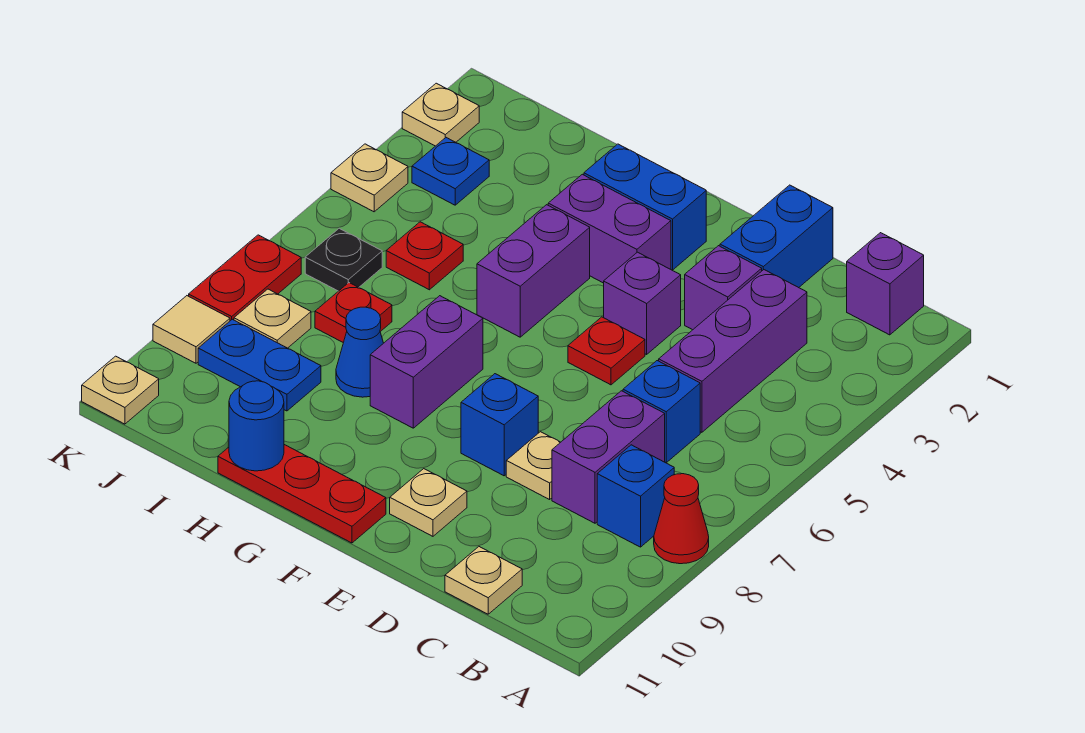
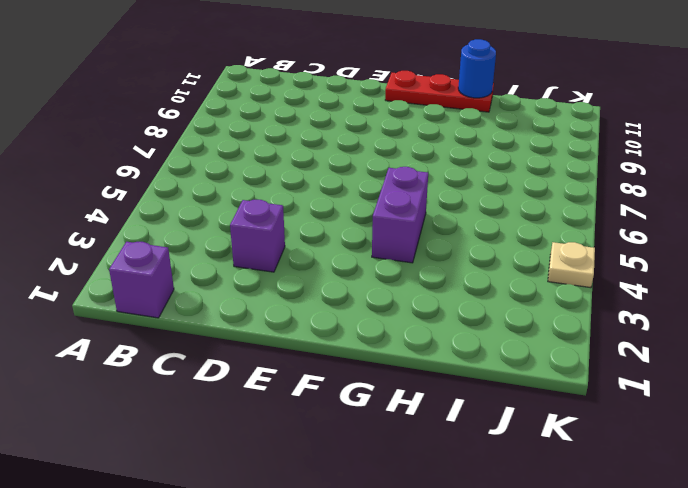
none -> red 1x1 cone [654,474,709,564]
none -> blue 1x1 brick [597,445,674,547]
none -> purple 1x3 brick [659,270,807,432]
none -> blue 1x1 brick [623,361,700,463]

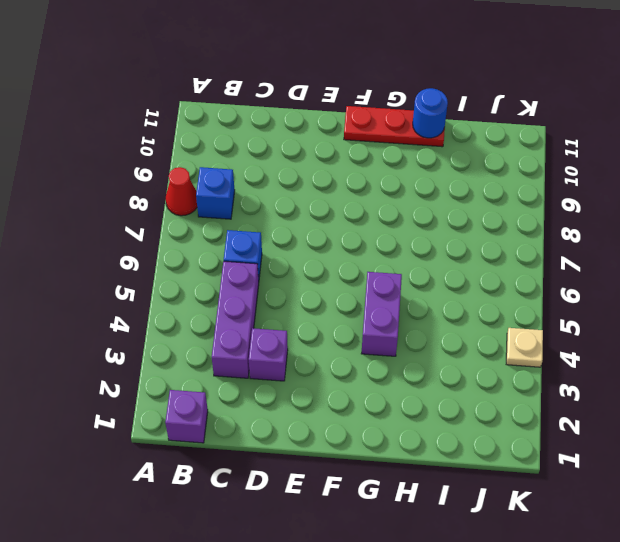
none -> purple 1x2 brick [552,391,665,523]
none -> tan 1x1 plate [445,547,522,614]
none -> blue 1x2 brick [720,185,833,288]
none -> tan 1x1 plate [506,432,561,500]

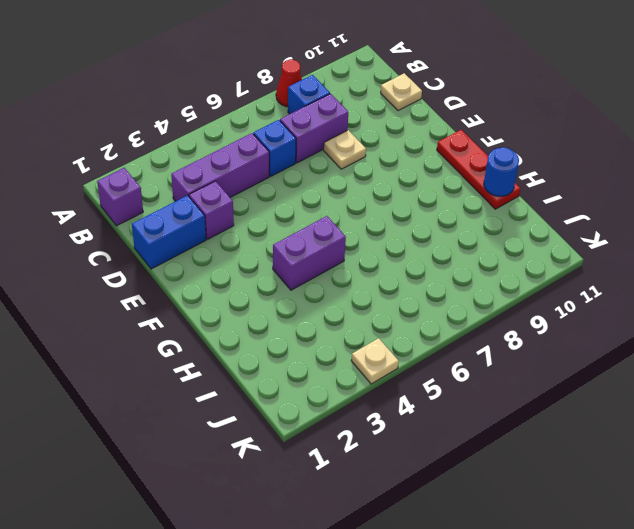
none -> purple 1x1 brick [604,252,681,354]
none -> red 1x1 plate [568,317,645,385]
none -> blue 1x1 brick [461,374,538,476]
none -> tan 1x1 plate [390,469,467,536]

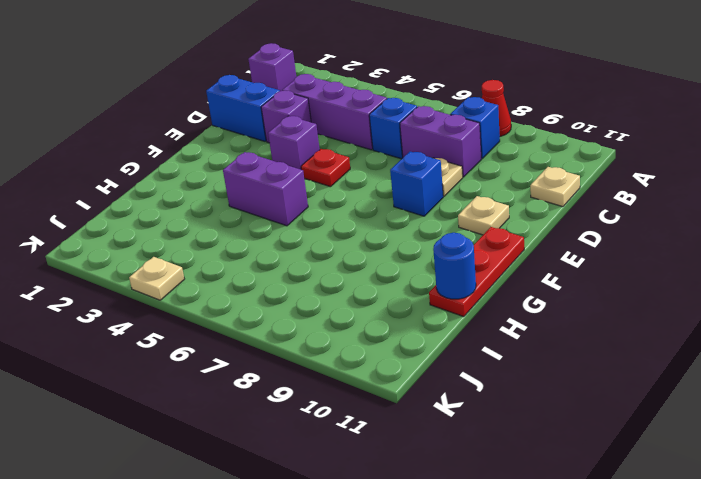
none -> blue 1x2 brick [584,144,706,270]
none -> purple 1x2 brick [548,174,671,283]
none -> purple 1x2 brick [370,296,483,428]
none -> blue 1x1 cone [336,307,383,397]

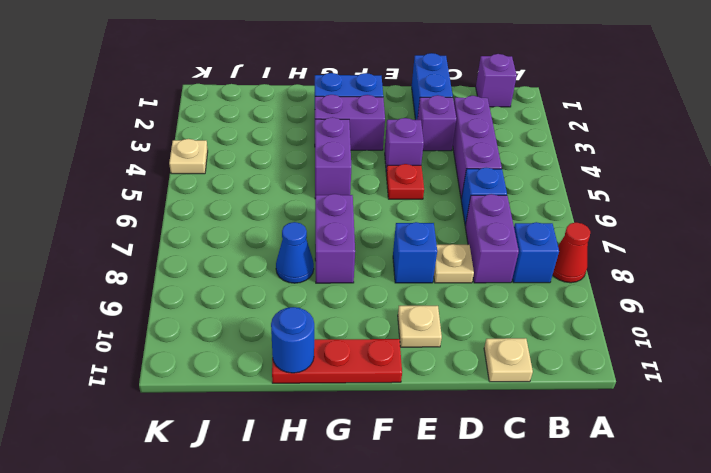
none -> red 1x1 plate [386,222,463,290]
none -> red 1x1 plate [315,283,392,343]
none -> blue 1x2 plate [198,319,321,411]
none -> blue 1x1 plate [412,138,489,205]

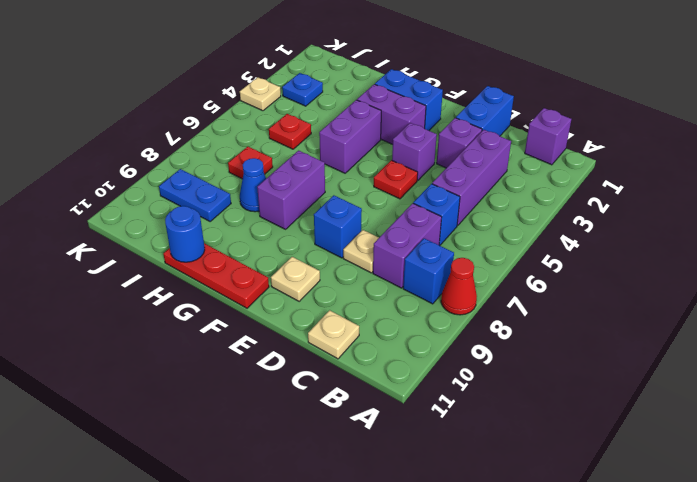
none -> black 1x1 plate [305,228,382,291]
none -> tan 1x1 plate [234,289,311,348]
none -> tan 1x1 plate [402,83,479,146]
none -> red 1x2 plate [189,235,301,321]

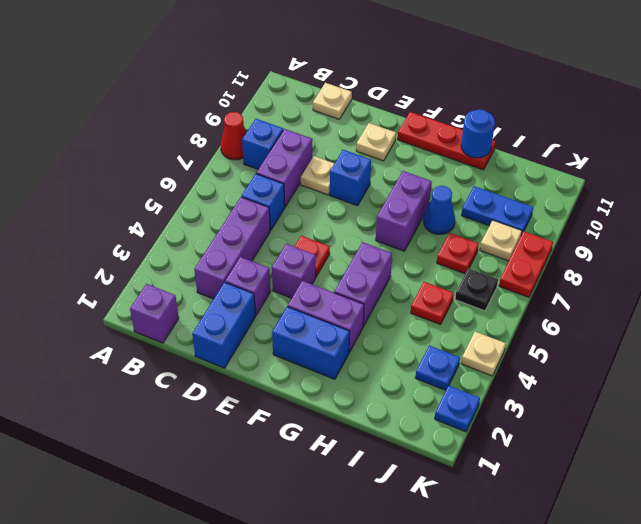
blue 1x1 plate [435,386,480,432] -> tan 1x1 plate [402,83,479,146]
none -> tan 1x1 tile [153,296,230,363]
none -> tan 1x1 plate [82,356,159,424]

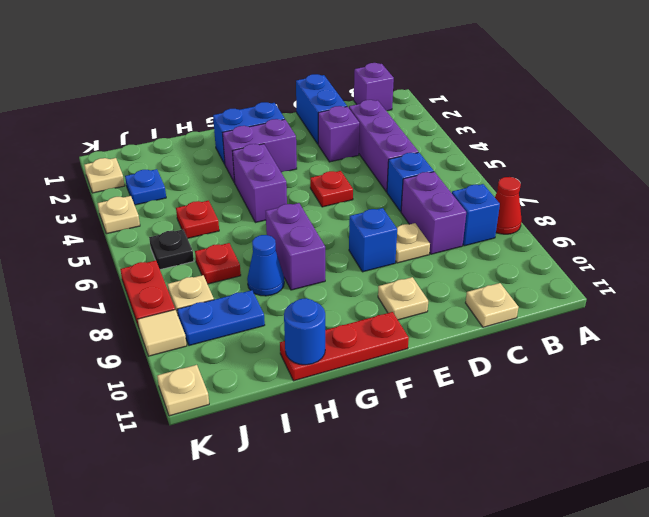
none -> purple 1x1 brick [604,252,681,354]

